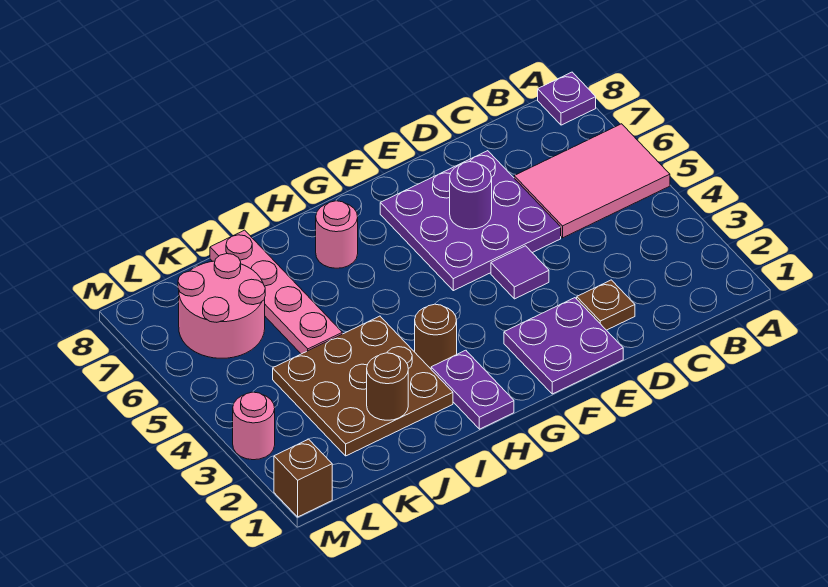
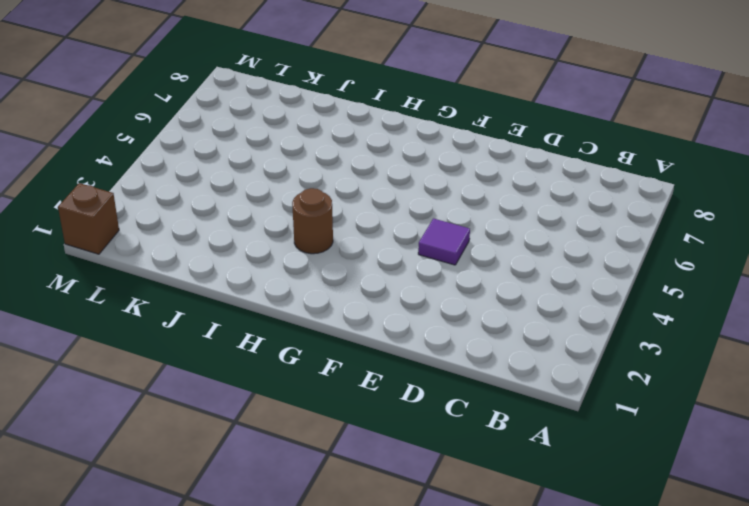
none -> pink 2x3 tile [514,124,670,238]
none -> purple 1x1 plate [538,72,596,125]
none -> brown 1x1 plate [577,280,635,330]

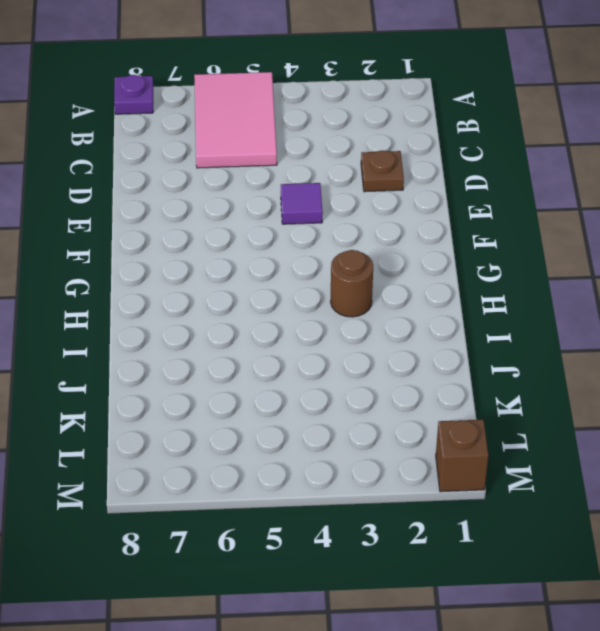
none -> purple 3x3 plate [380,151,561,291]
none -> purple 2x2 plate [504,298,623,394]
none -> purple 1x2 plate [431,350,514,429]

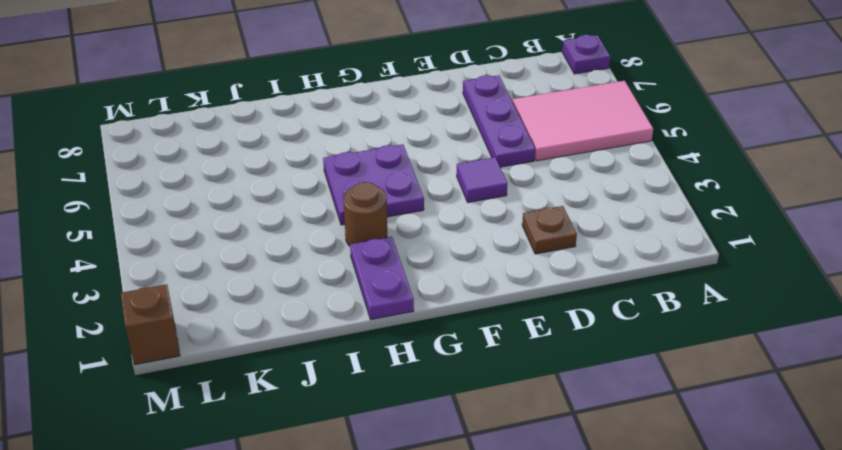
purple 1x3 plate [463,75,535,167] -> purple 3x3 plate [380,151,561,291]
purple 2x2 plate [323,144,424,225] -> purple 2x2 plate moved to [504,298,623,394]
none -> pink 1x1 round brick [316,201,358,268]
none -> brown 3x3 plate [273,316,453,456]
none -> pink 1x4 plate [210,230,342,354]

